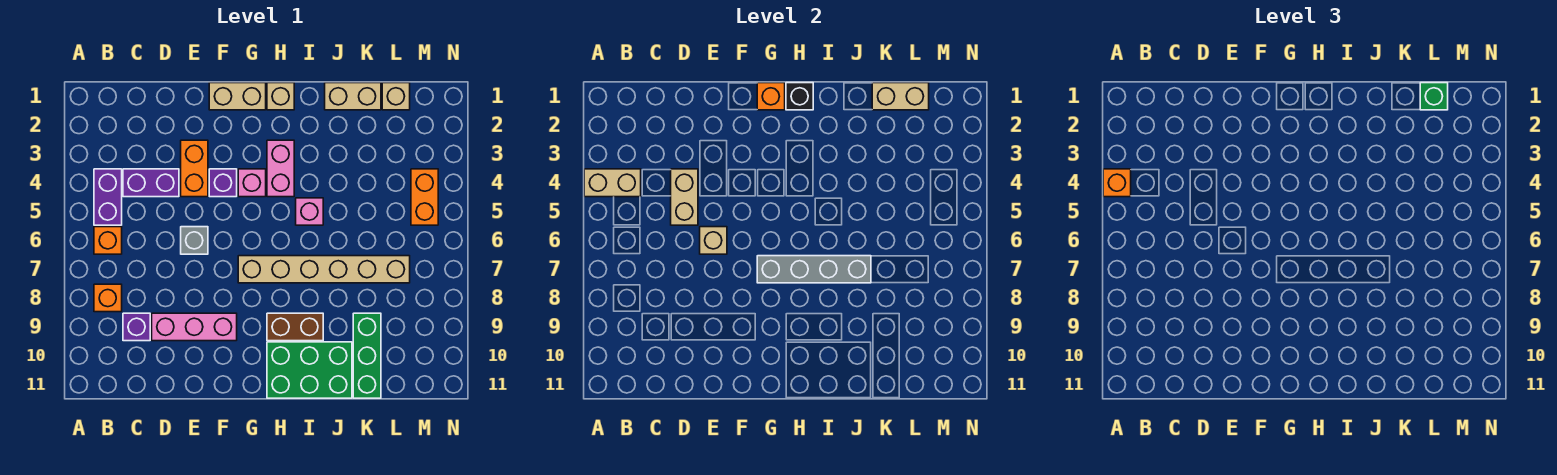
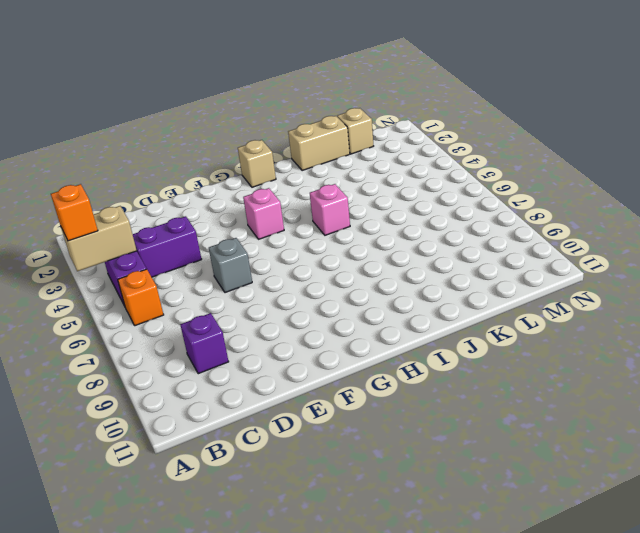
none -> orange 1x1 brick [94,284,122,312]
none -> pink 1x3 brick [152,313,237,341]
none -> orange 1x2 brick [181,140,208,197]
none -> tan 1x2 brick [209,83,266,110]

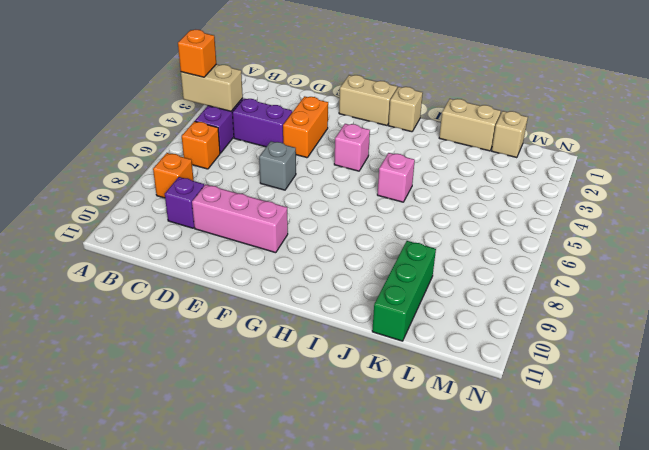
none -> purple 1x1 brick [209,169,237,197]
none -> tan 1x6 brick [238,256,410,283]
none -> pink 1x2 brick [267,140,294,197]
none -> brown 1x2 brick [267,313,323,341]

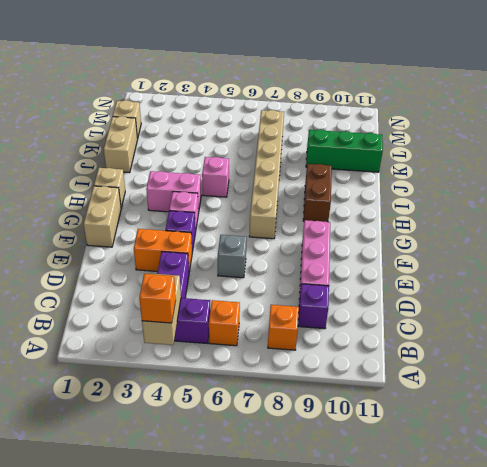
none -> green 2x3 brick [267,342,352,398]
none -> orange 1x2 brick [411,169,438,225]
none -> tan 1x2 brick [671,169,698,225]
none -> tan 1x1 brick [700,227,727,254]

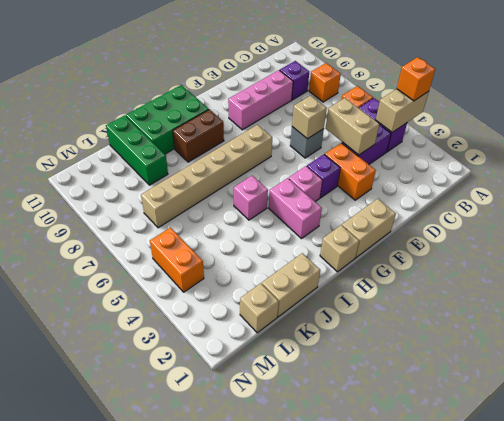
none -> orange 1x1 brick [757,83,785,110]
none -> grey 1x4 brick [757,256,871,283]
none -> black 1x1 brick [786,83,813,110]
none -> tan 1x2 brick [872,83,929,110]

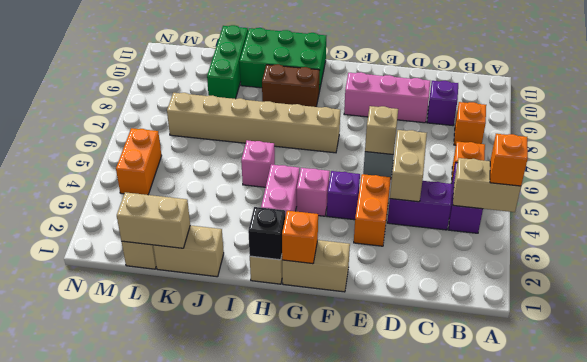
none -> grey 1x4 brick [757,256,871,283]
none -> green 1x1 brick [1420,83,1448,110]

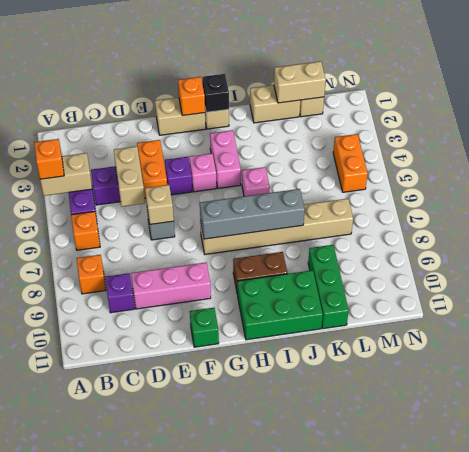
green 1x1 brick [190,308,219,347] -> green 1x1 brick moved to [1420,83,1448,110]

